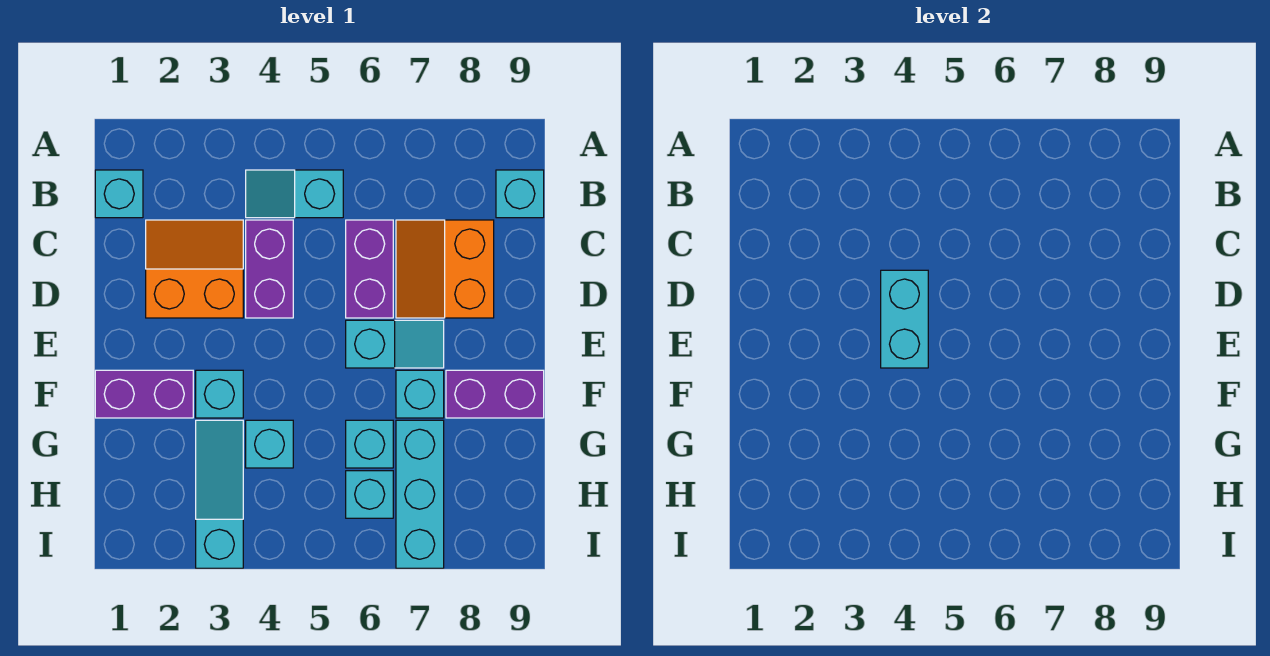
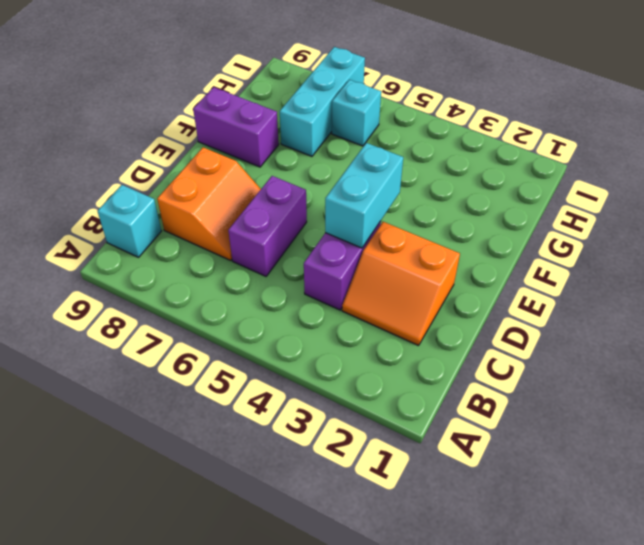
none -> cyan 1x1 brick [95,170,143,218]
none -> cyan 1x2 slope [246,170,343,218]
none -> cyan 1x2 slope [346,320,444,368]

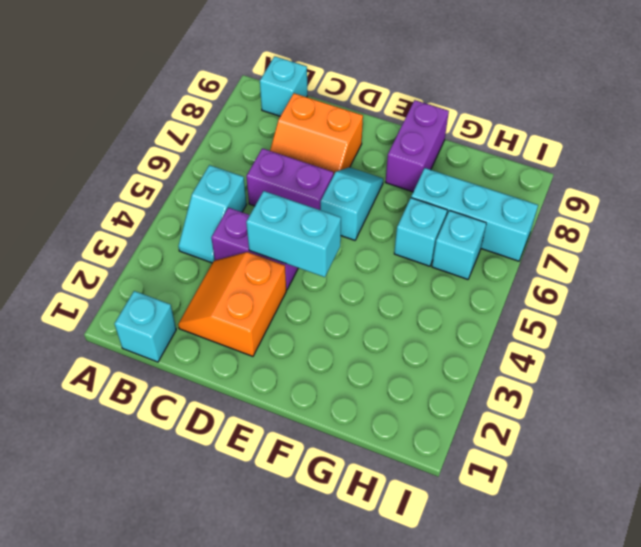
none -> purple 1x2 brick [95,370,193,418]
none -> cyan 1x1 brick [196,370,243,418]
none -> cyan 1x1 brick [396,370,444,418]

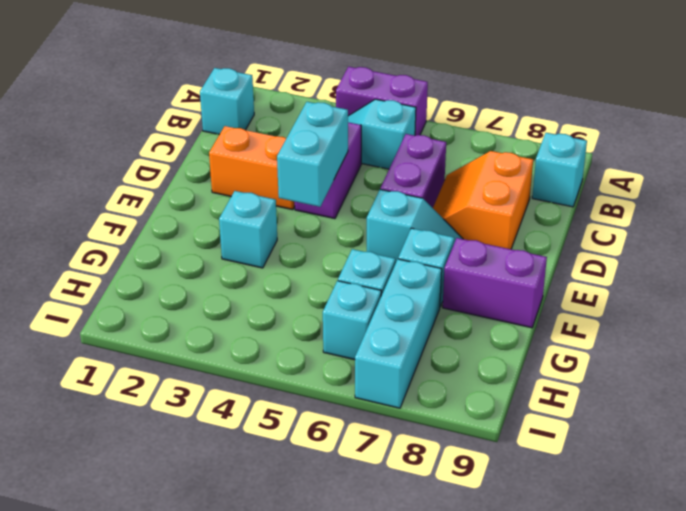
purple 1x2 brick [336,67,428,136] -> purple 1x2 brick moved to [95,370,193,418]
none -> cyan 1x3 slope [196,420,243,568]
none -> cyan 1x1 brick [246,420,293,468]

